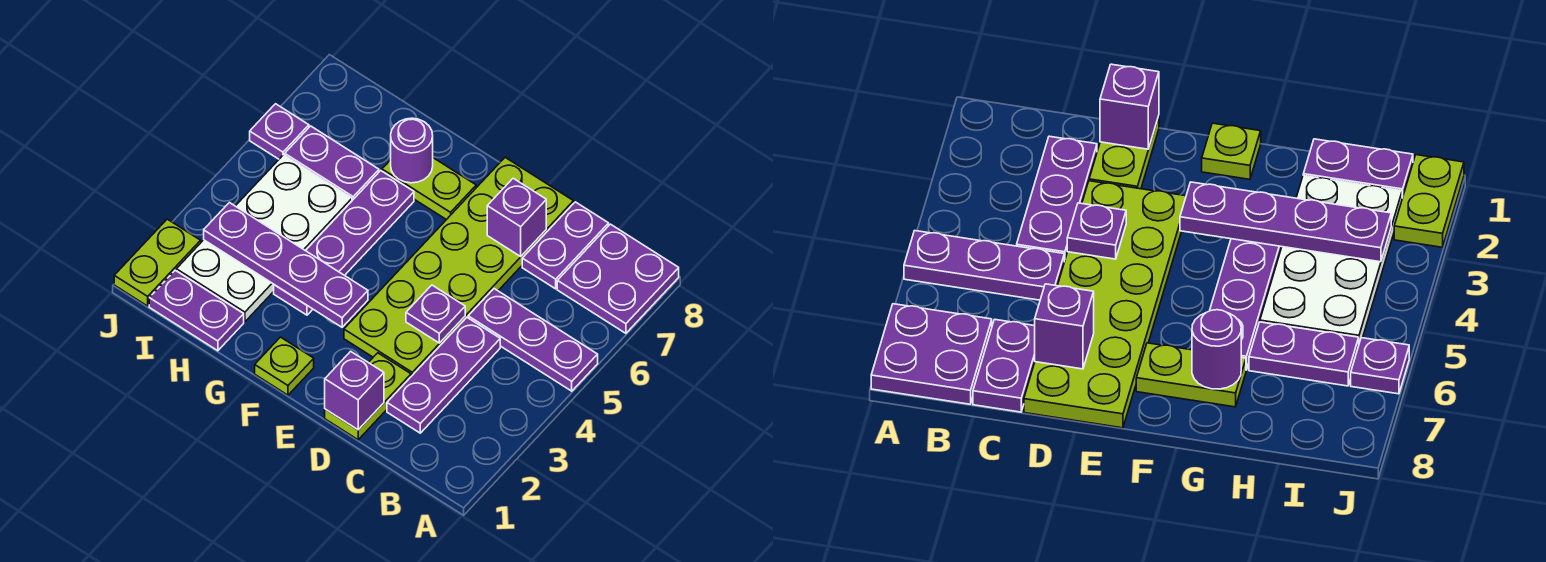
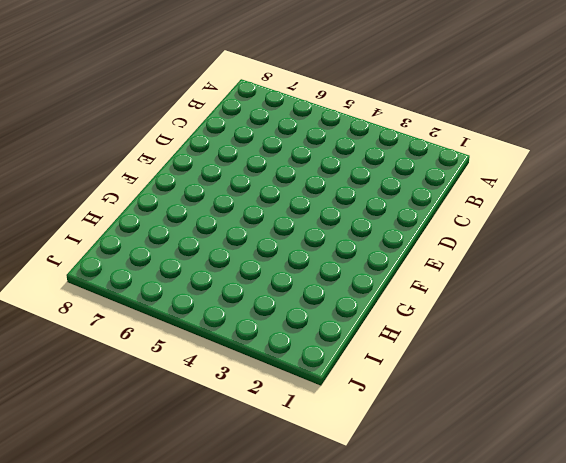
none -> purple 1x3 plate [468,289,598,391]
none -> purple 2x2 plate [557,224,679,333]
none -> purple 1x3 plate [387,318,500,433]

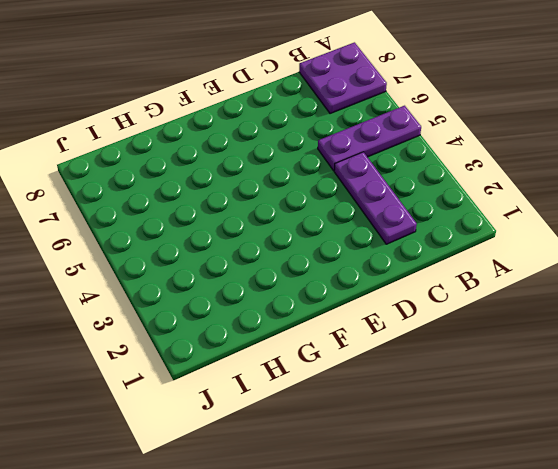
none -> purple 1x2 plate [522,202,609,289]
none -> lime 1x2 plate [325,353,411,440]
none -> lime 2x6 plate [344,158,574,376]

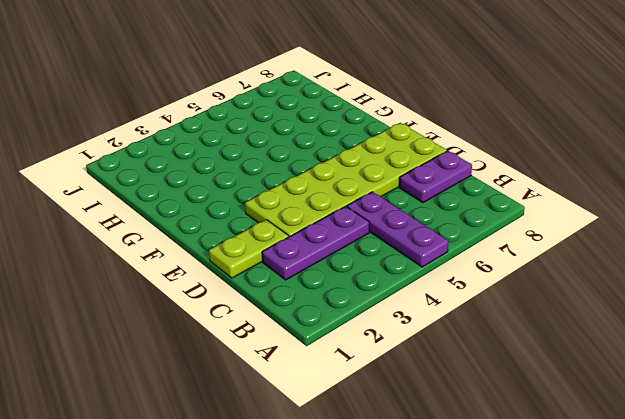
none -> purple 2x2 plate [557,224,679,333]
none -> lime 1x1 plate [255,337,314,395]
none -> lime 1x2 plate [382,158,476,220]

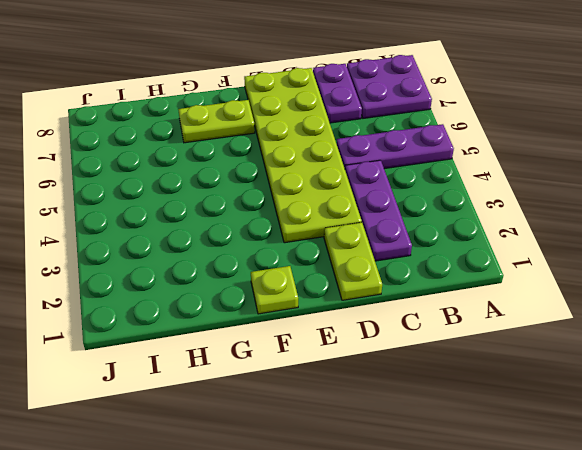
none -> purple 1x4 plate [274,171,414,315]
none -> purple 1x2 plate [149,270,244,351]
none -> white 2x4 plate [176,155,352,322]

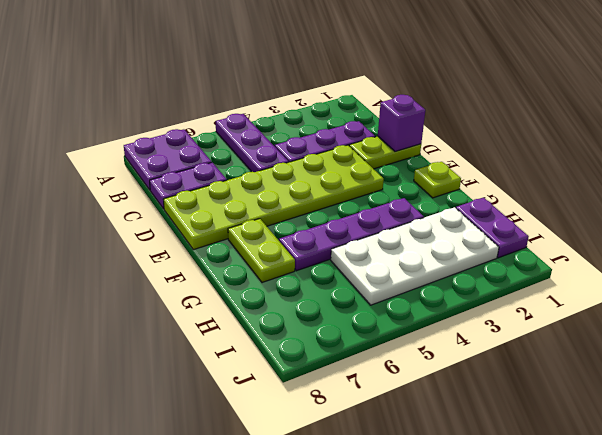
none -> purple 1x2 plate [285,126,379,200]
none -> lime 1x2 plate [114,219,201,306]
none -> purple 1x1 plate [250,104,309,159]

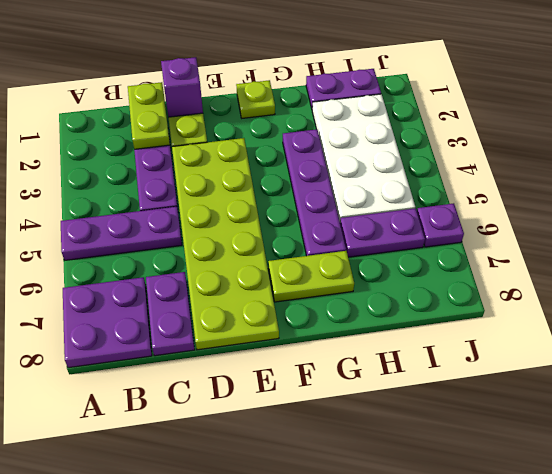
lime 1x2 plate [128,82,170,149] -> lime 1x2 plate moved to [114,219,201,306]
none -> purple 1x1 plate [406,285,465,343]
none -> purple 1x1 brick [487,178,546,256]
none -> purple 1x4 plate [204,203,368,327]

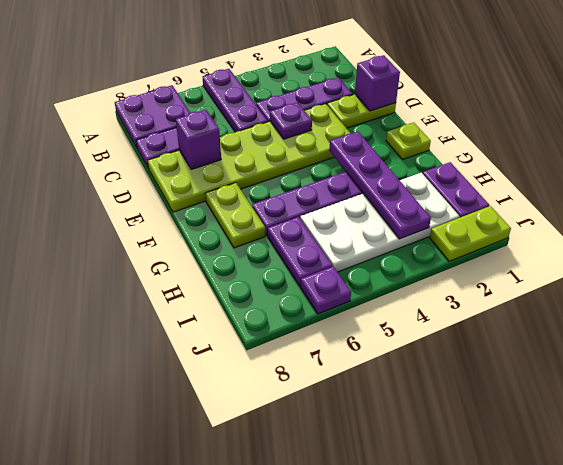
none -> purple 1x1 round brick [391,118,433,183]

